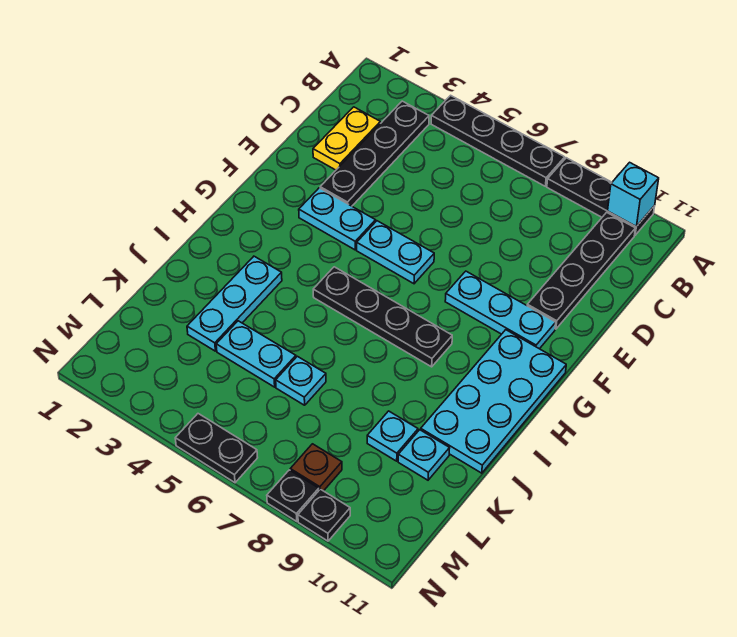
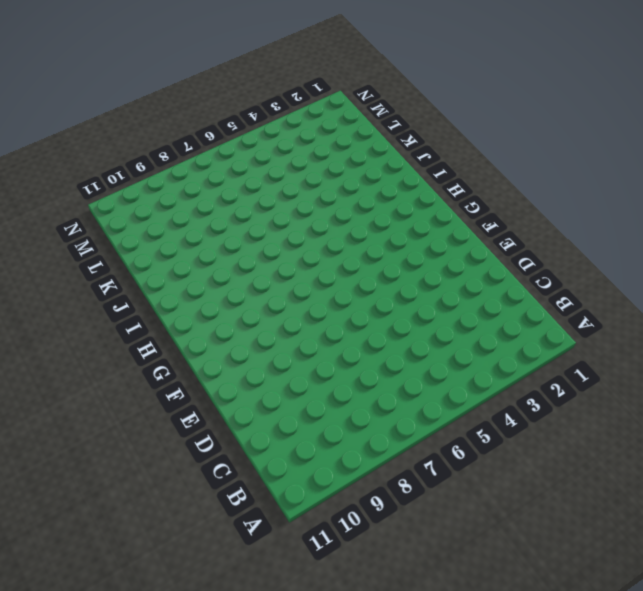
none -> black 1x4 plate [431,95,565,186]
none -> black 1x3 plate [547,158,655,235]
none -> black 1x4 plate [320,101,429,206]

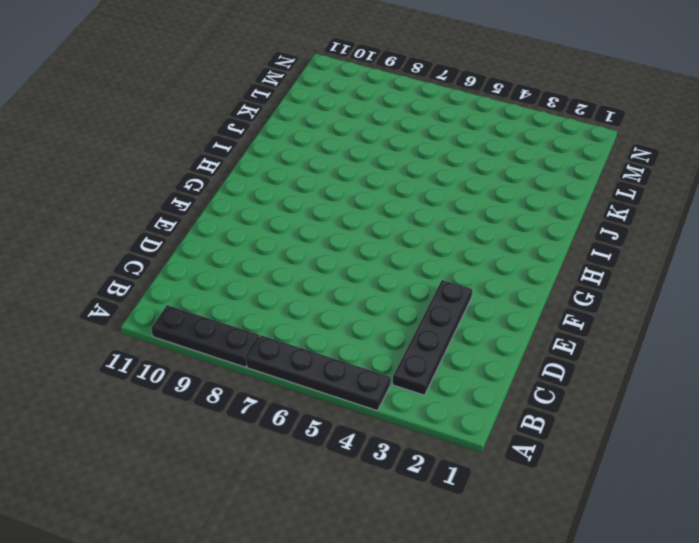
none -> black 1x4 plate [527,212,635,329]
none -> yellow 1x2 plate [313,107,380,170]
none -> cyan 1x2 plate [299,188,376,250]

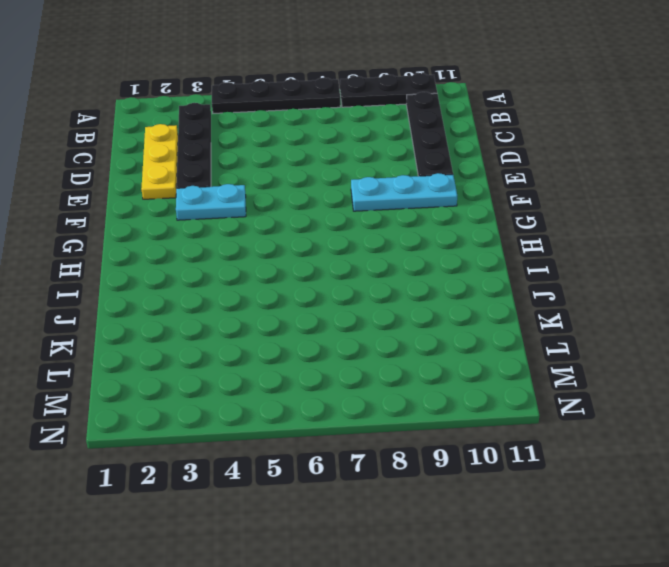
yellow 1x3 plate [141,124,178,199] -> yellow 1x2 plate [313,107,380,170]
none -> cyan 1x2 plate [357,221,434,284]
none -> cyan 2x4 plate [421,330,566,473]
none -> black 1x4 plate [313,267,452,367]

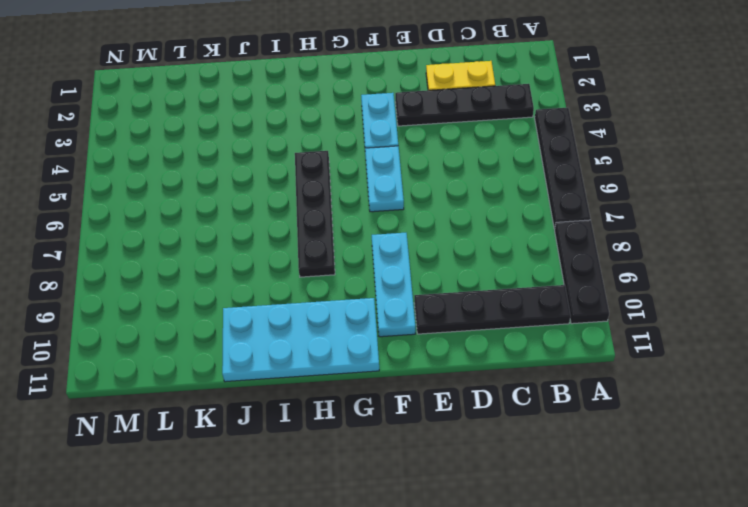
none -> cyan 1x3 plate [187,256,282,351]
none -> cyan 1x2 plate [216,321,296,387]
none -> cyan 1x1 plate [276,356,326,405]

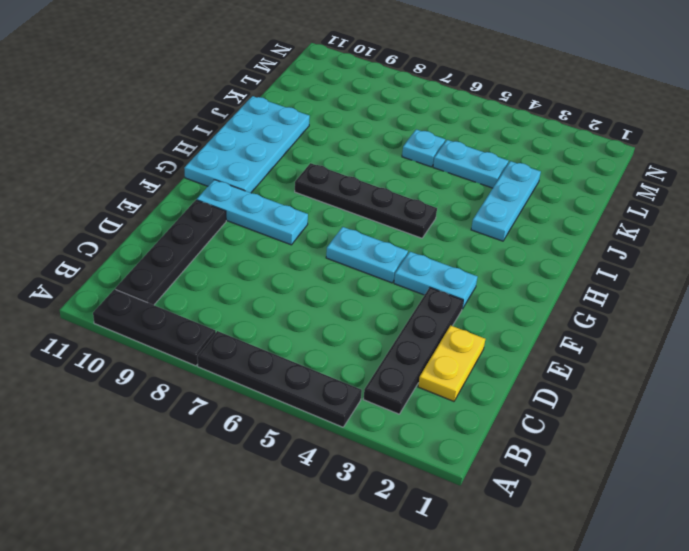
none -> cyan 1x1 plate [367,411,418,461]
none -> cyan 1x1 plate [398,430,450,480]
none -> brown 1x1 plate [290,444,342,491]

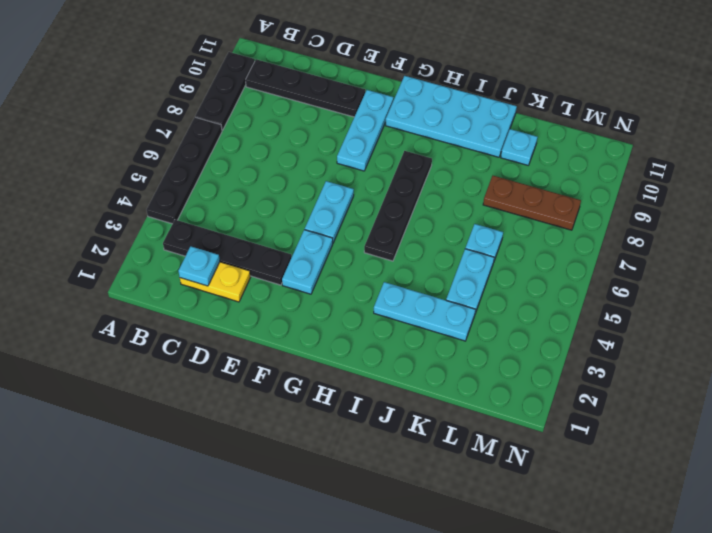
cyan 1x1 plate [178,246,220,286] -> cyan 1x1 plate moved to [367,411,418,461]
brown 1x3 plate [483,176,581,230] -> brown 1x1 plate [290,444,342,491]
none -> black 1x2 plate [175,414,258,483]
none -> black 1x1 plate [267,470,319,521]
none -> black 1x1 plate [298,489,350,541]

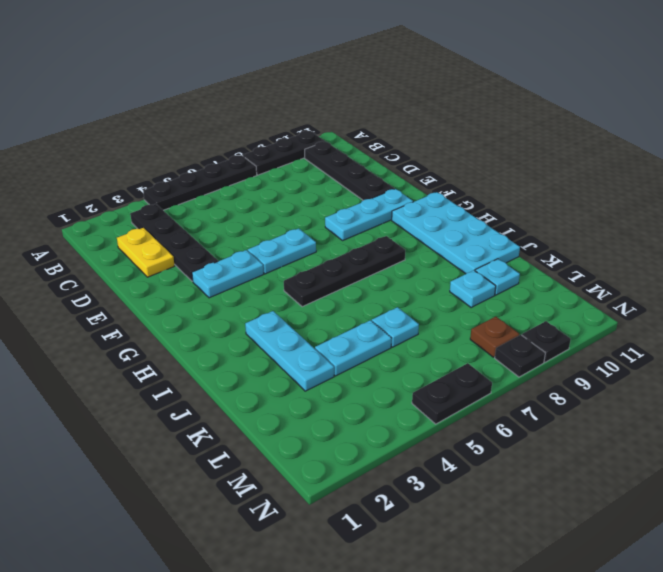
none -> cyan 1x1 brick [608,162,659,227]

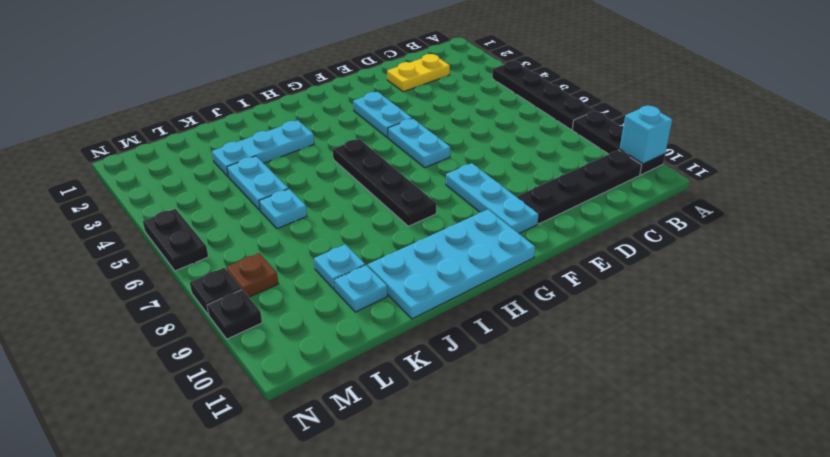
none -> black 1x4 plate [320,101,429,206]

